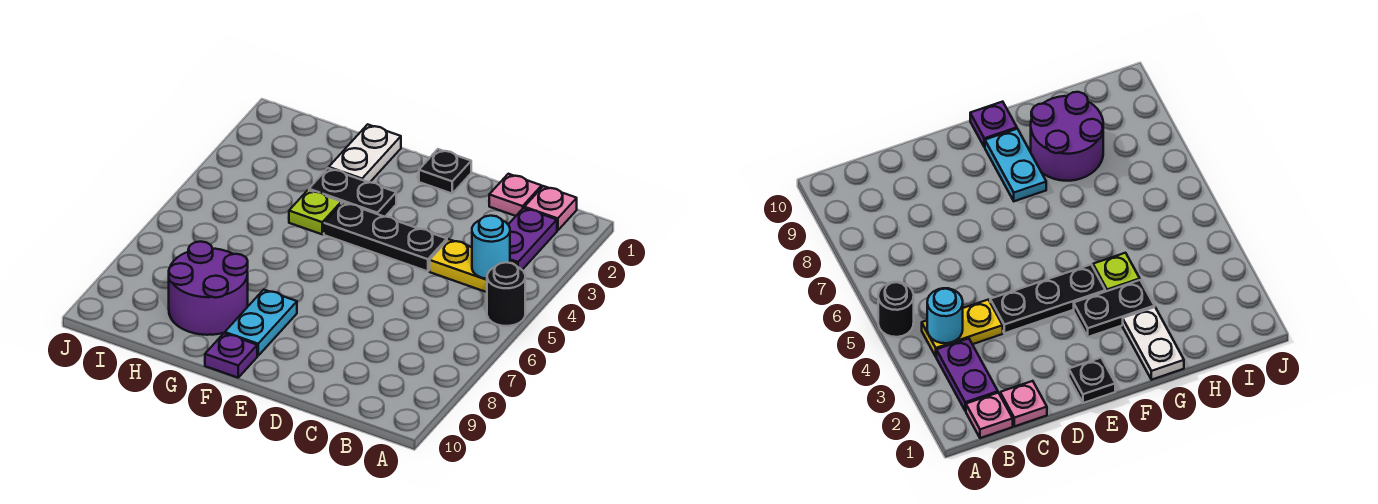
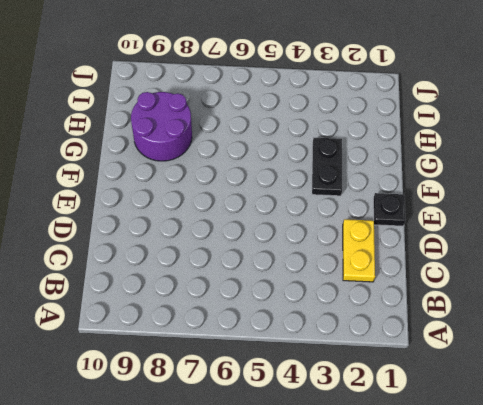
yellow 1x2 plate [343,219,375,282] -> yellow 1x2 plate moved to [430,239,517,292]
none -> black 1x1 round brick [487,262,525,326]
none -> pink 1x1 plate [524,186,577,231]
none -> purple 1x2 plate [508,208,557,270]

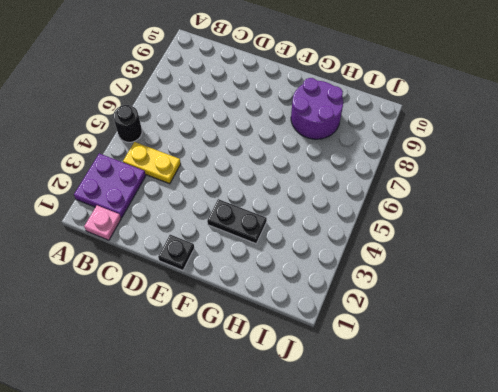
purple 2x2 plate [74,153,146,218] -> purple 1x2 plate [508,208,557,270]
none -> pink 1x1 plate [489,174,542,216]
none -> black 1x3 plate [324,202,447,271]
none -> cyan 1x2 plate [225,290,297,356]

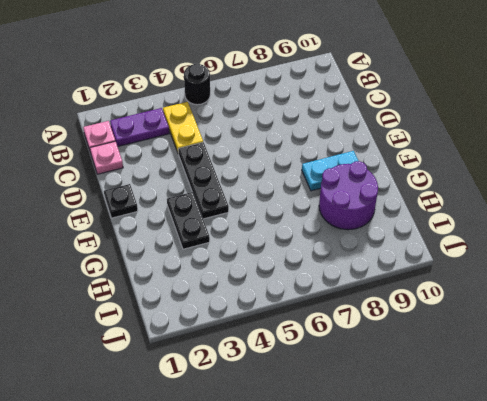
none -> purple 1x1 plate [205,333,257,378]
none -> white 1x2 plate [329,124,401,182]
none -> lime 1x1 plate [289,190,341,234]

